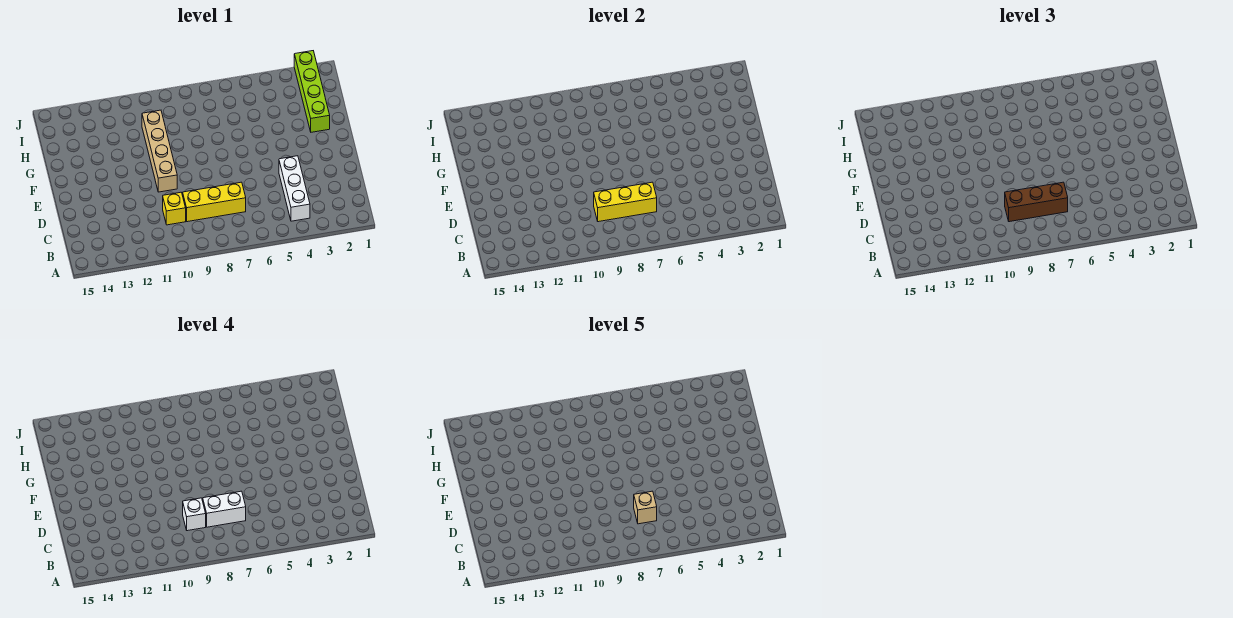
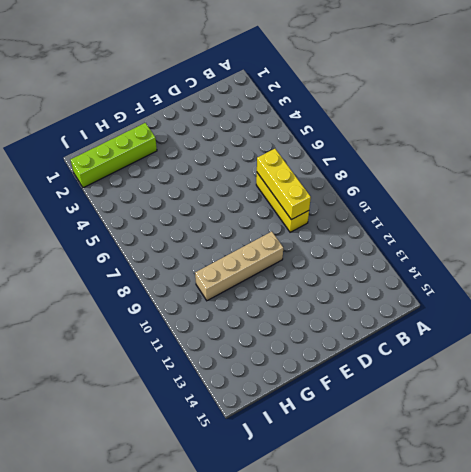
none -> white 1x3 brick [279,156,310,221]
none -> yellow 1x1 brick [163,192,186,225]

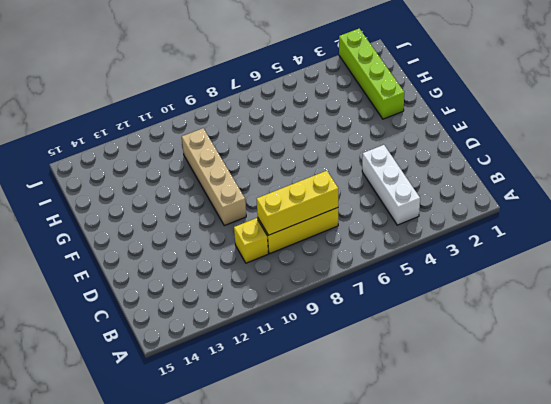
none -> brown 1x3 brick [1005,182,1068,222]
none -> white 1x2 brick [203,491,246,527]

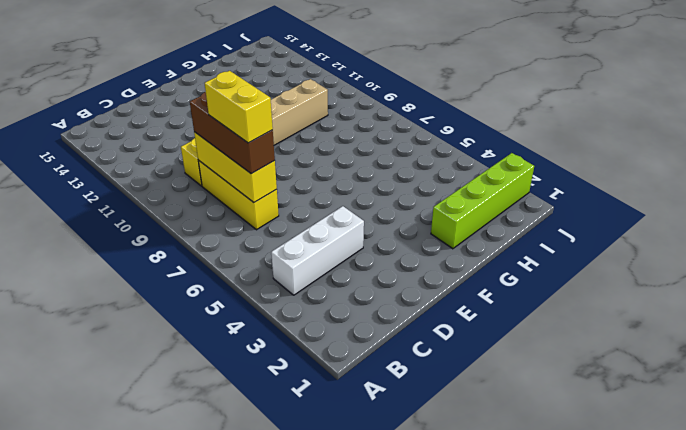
yellow 1x2 brick [205,71,273,143] -> white 1x2 brick [203,491,246,527]
none -> white 1x1 brick [183,498,206,531]
none -> tan 1x1 brick [634,491,657,524]

